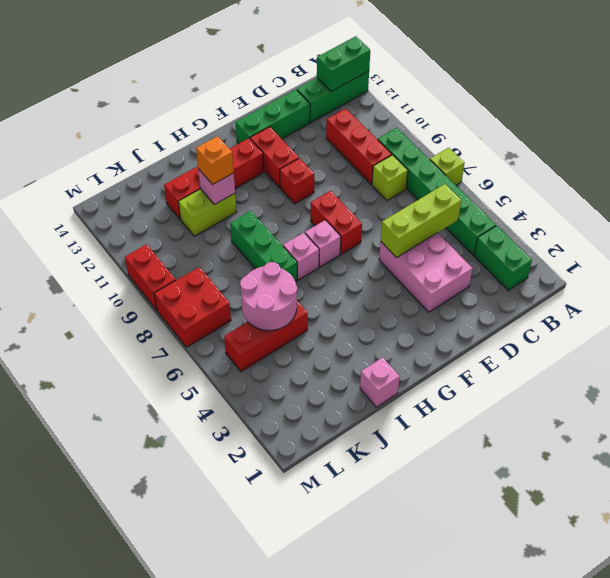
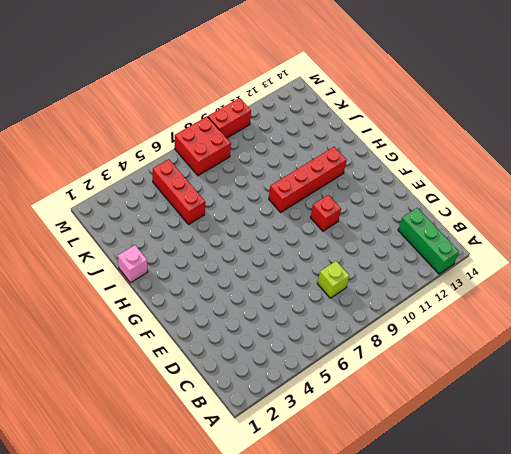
red 1x4 brick [269,147,347,212] -> red 1x4 brick turned to [164,138,264,219]
none -> lime 1x1 brick [430,148,465,185]
none -> green 1x2 brick [474,226,532,290]
none -> green 1x6 brick [378,128,496,255]

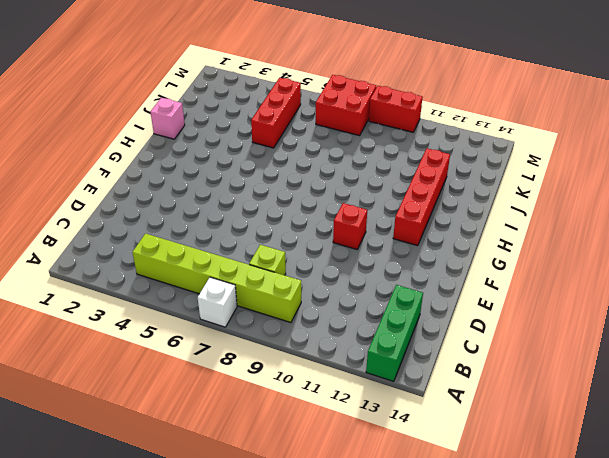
white 1x1 brick [198,277,237,327] -> lime 1x1 brick [430,148,465,185]
lime 1x6 brick [132,234,301,323] -> green 1x6 brick [378,128,496,255]
none -> green 1x2 brick [474,226,532,290]
none -> red 1x3 brick [326,108,392,184]
none -> pink 2x3 brick [379,233,473,312]

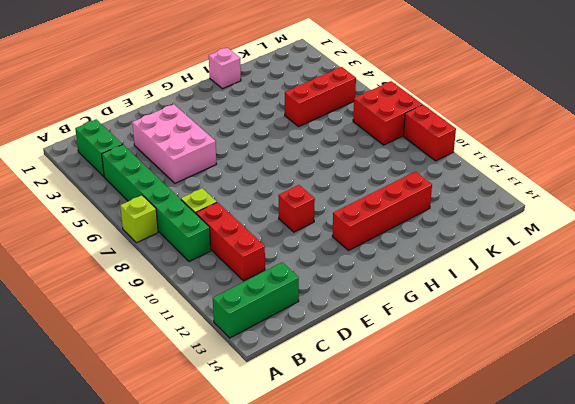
none -> green 1x3 brick [236,89,310,144]
none -> red 1x2 brick [311,191,362,254]
none -> red 1x2 brick [250,127,299,188]

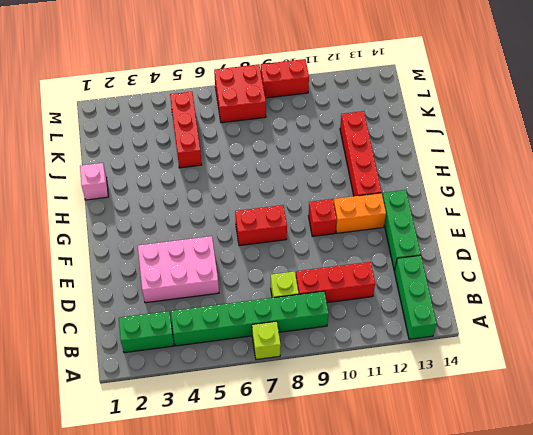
orange 1x2 brick [334,193,386,233] -> red 1x2 brick [250,127,299,188]
none -> pink 1x1 brick [305,220,341,267]
none -> pink 1x1 brick [283,233,319,280]
none -> green 1x3 brick [230,211,297,282]

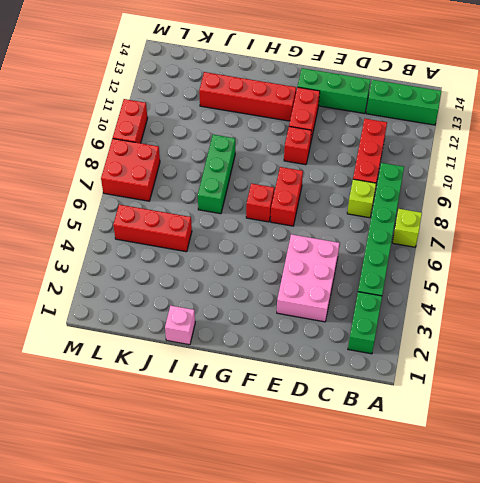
red 1x1 brick [246,183,274,222] -> pink 1x1 brick [305,220,341,267]
none -> pink 1x1 brick [283,233,319,280]
none -> lime 1x2 brick [178,189,236,236]
none -> green 1x2 brick [317,36,370,91]

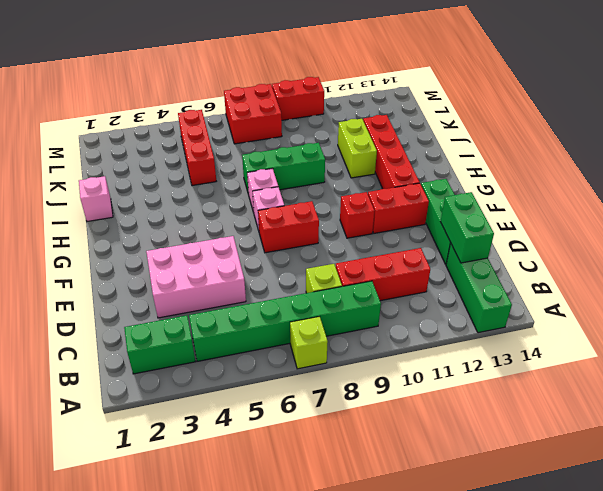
green 1x2 brick [440,192,494,263] -> green 1x2 brick moved to [317,36,370,91]
none -> lime 1x3 brick [381,184,461,258]
none -> pink 1x1 brick [198,169,235,204]
none -> pink 2x2 round brick [240,262,297,331]

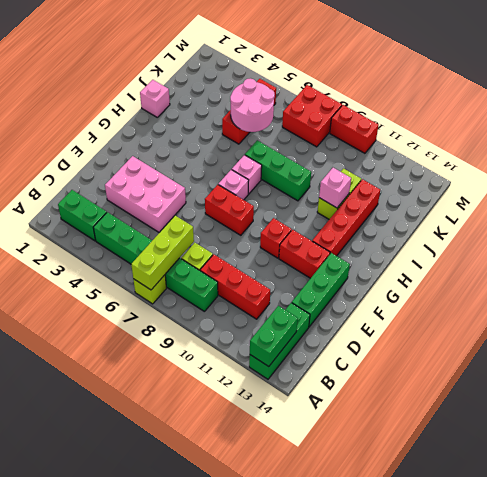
lime 1x3 brick [131,216,194,290] -> lime 1x3 brick moved to [381,184,461,258]
none -> orange 1x1 brick [196,136,234,184]

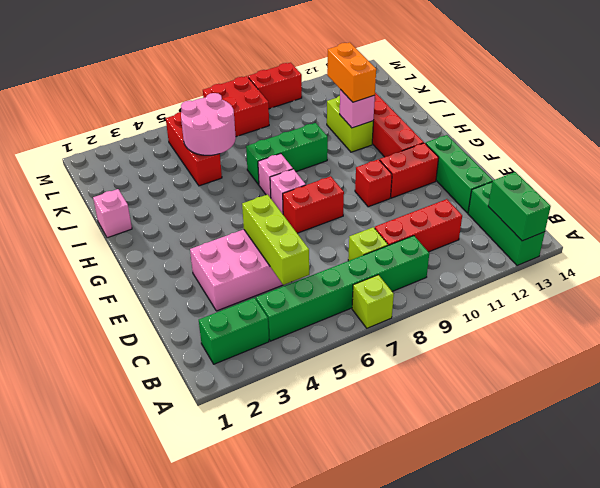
orange 1x2 brick [327,42,376,102] -> orange 1x1 brick [196,136,234,184]

